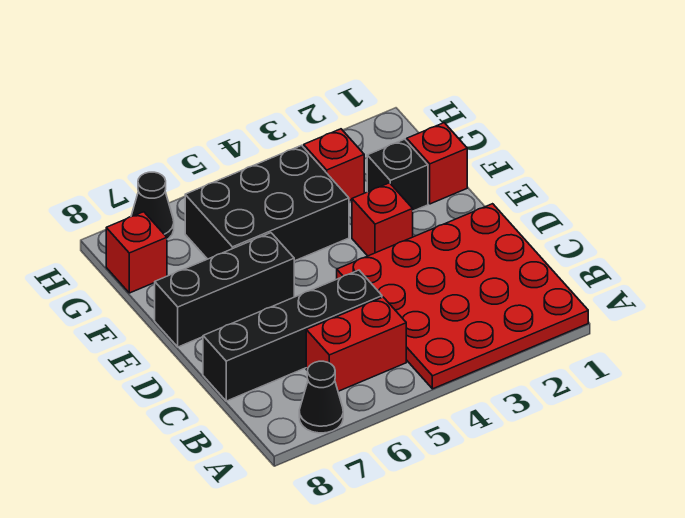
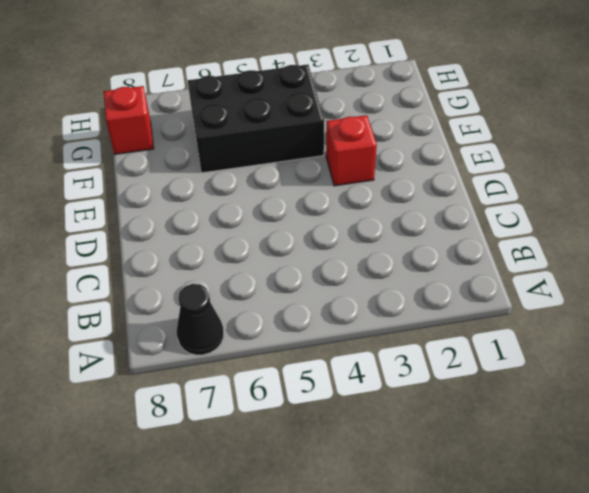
none -> red 4x4 plate [337,204,588,389]
none -> red 1x2 brick [306,297,406,391]
none -> black 1x4 brick [203,270,382,401]

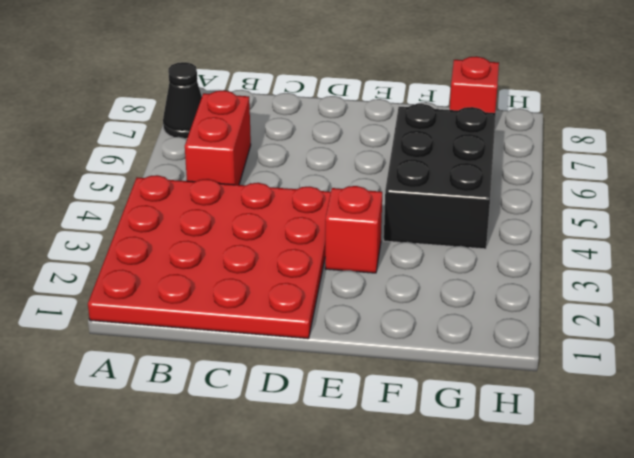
none -> black 1x4 brick [203,270,382,401]
none -> black 1x3 brick [155,233,294,347]
none -> red 1x1 brick [407,123,467,204]

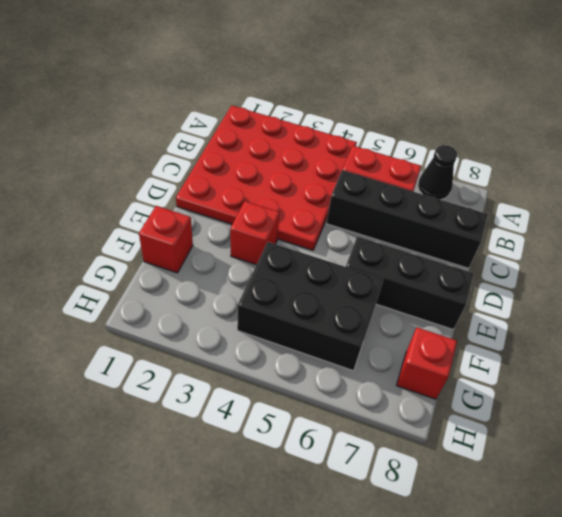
none -> black 1x1 brick [367,139,428,211]
none -> red 1x1 brick [304,129,364,201]
none -> black 1x1 cone [131,172,174,239]

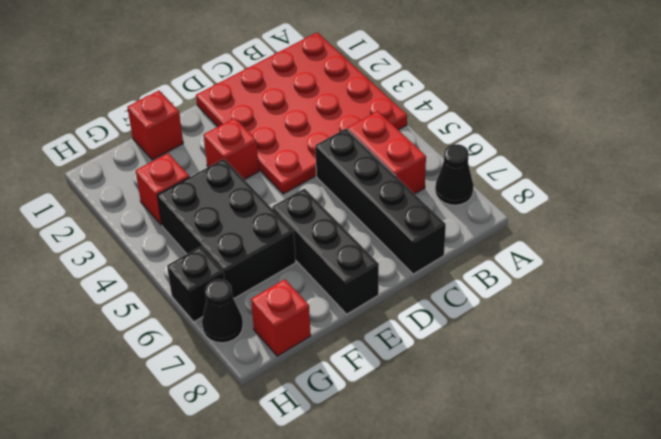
black 1x1 brick [167,247,225,322] -> black 1x1 brick moved to [367,139,428,211]

